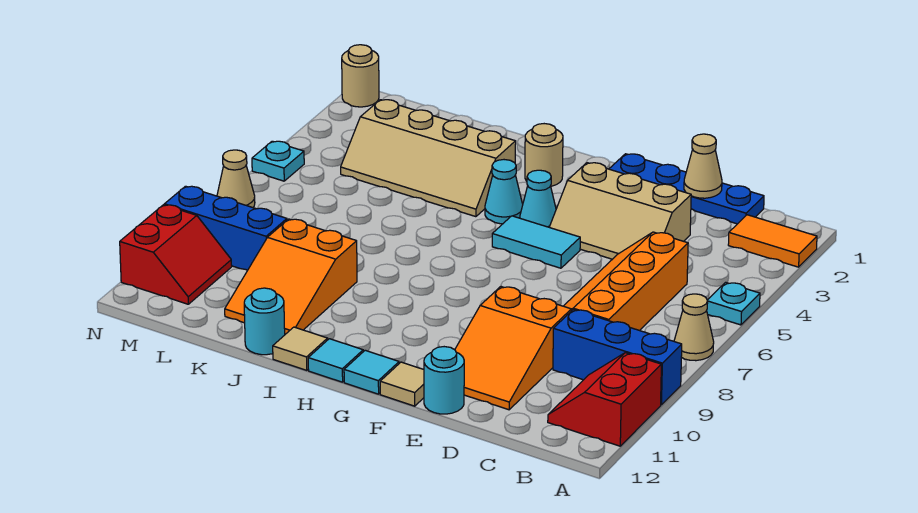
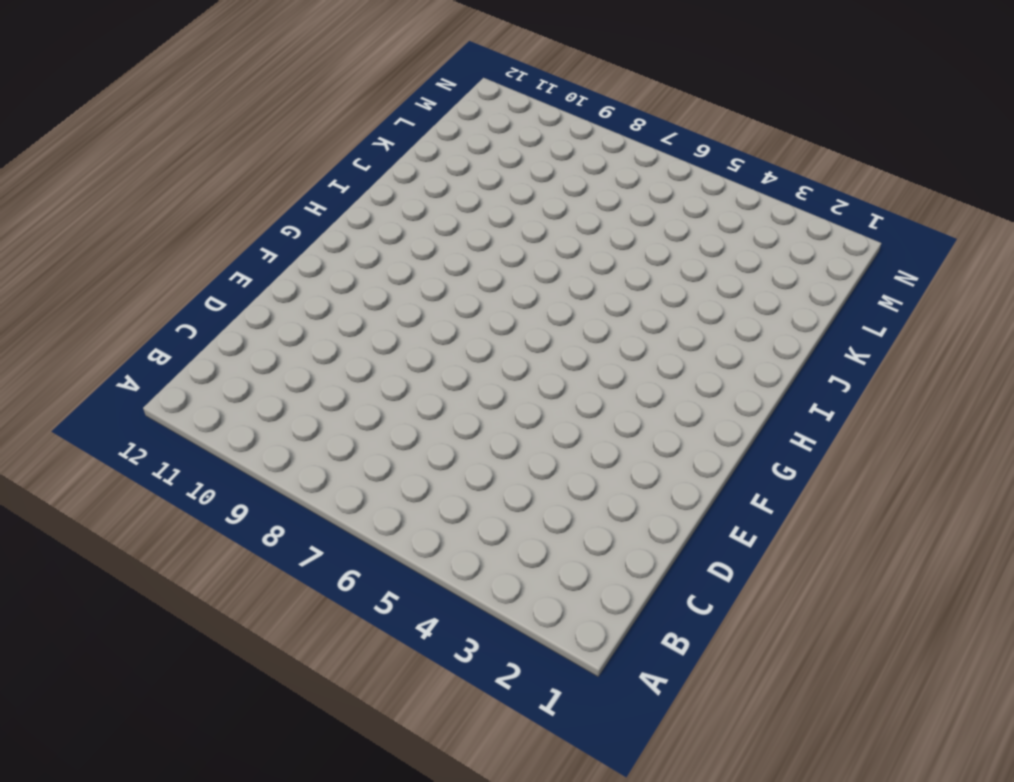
none -> orange 1x2 tile [728,215,817,267]
none -> cyan 1x1 plate [707,282,760,325]
none -> tan 1x1 cone [674,294,714,361]

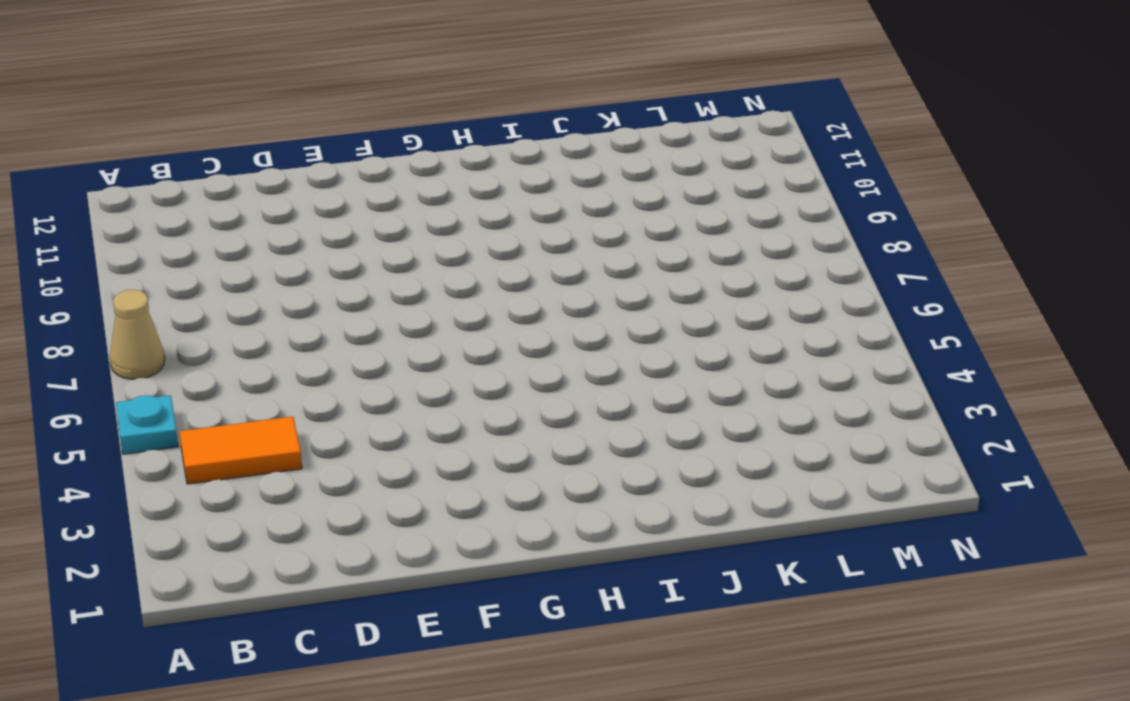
orange 1x2 tile [179,417,302,484] -> orange 1x2 tile moved to [728,215,817,267]
none -> blue 1x3 brick [553,310,682,405]
none -> red 2x2 slope [548,353,661,446]
none -> blue 1x4 plate [609,154,764,224]

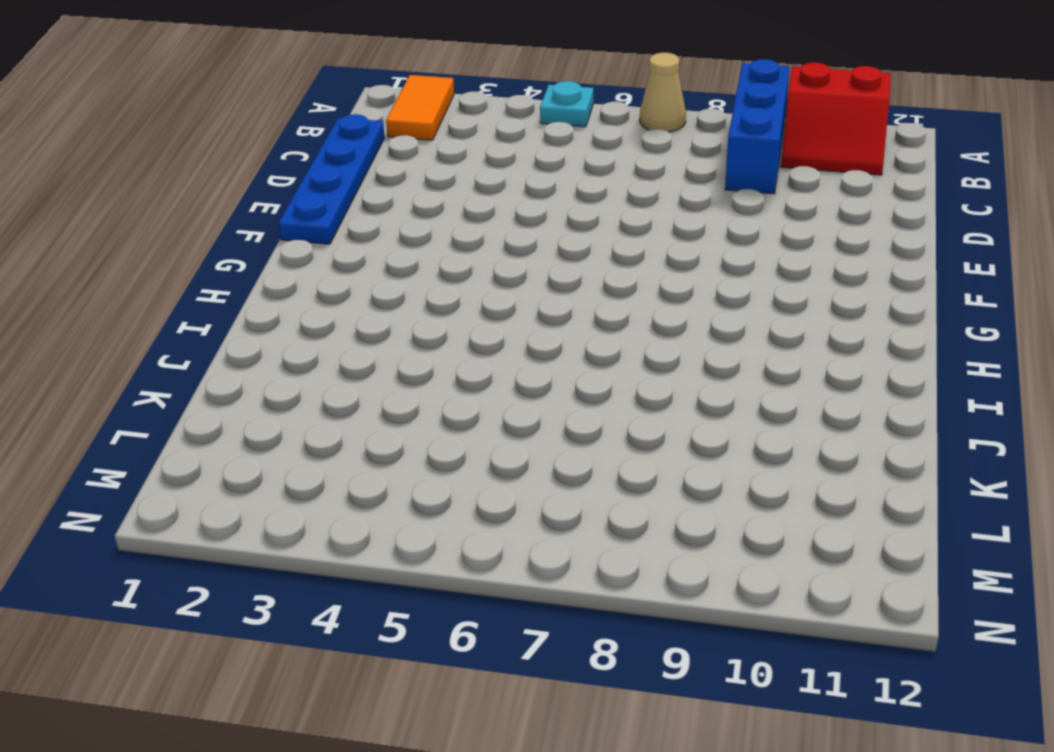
none -> orange 2x4 slope [564,232,688,331]
none -> tan 2x3 slope [549,163,691,259]
none -> orange 2x3 slope [455,287,571,410]

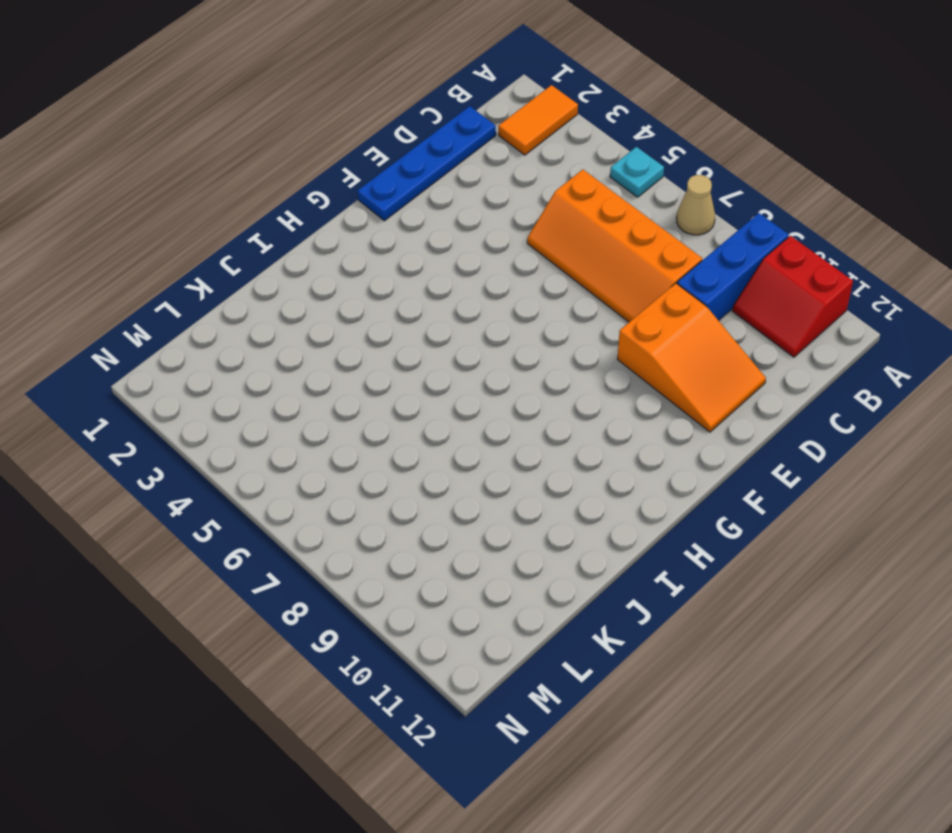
none -> tan 2x3 slope [549,163,691,259]
none -> cyan 1x1 round brick [424,347,464,414]
none -> cyan 1x2 tile [492,216,580,268]

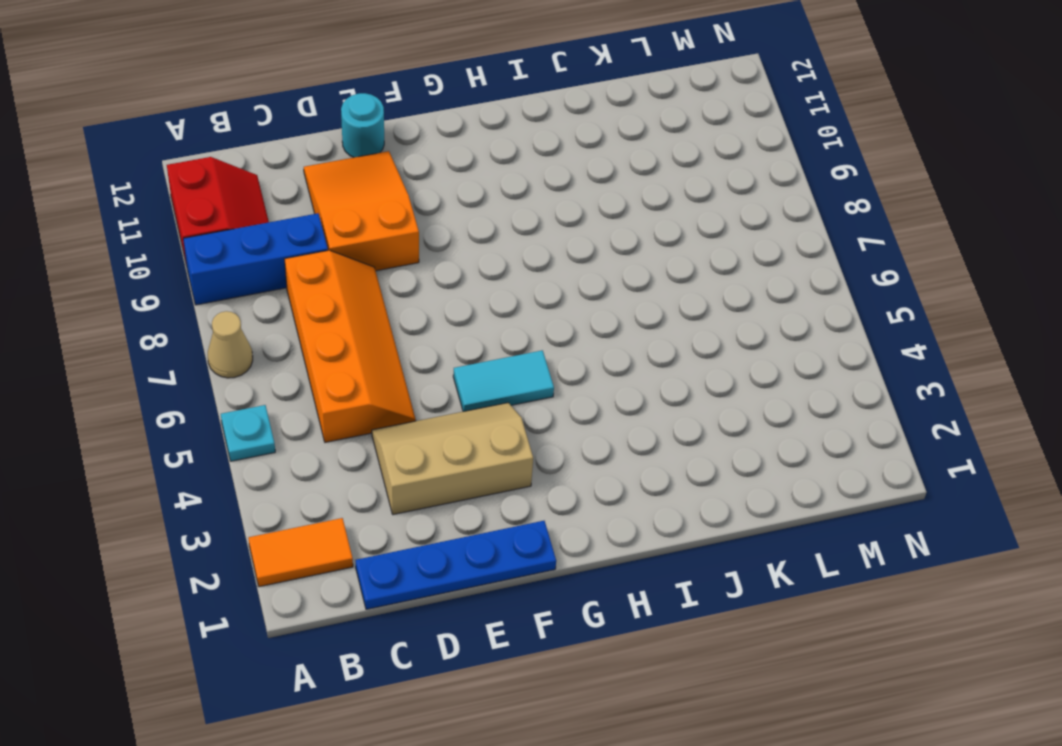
none -> tan 1x1 tile [380,362,424,406]
none -> cyan 1x1 cone [520,170,556,227]
none -> cyan 1x1 tile [344,350,399,394]

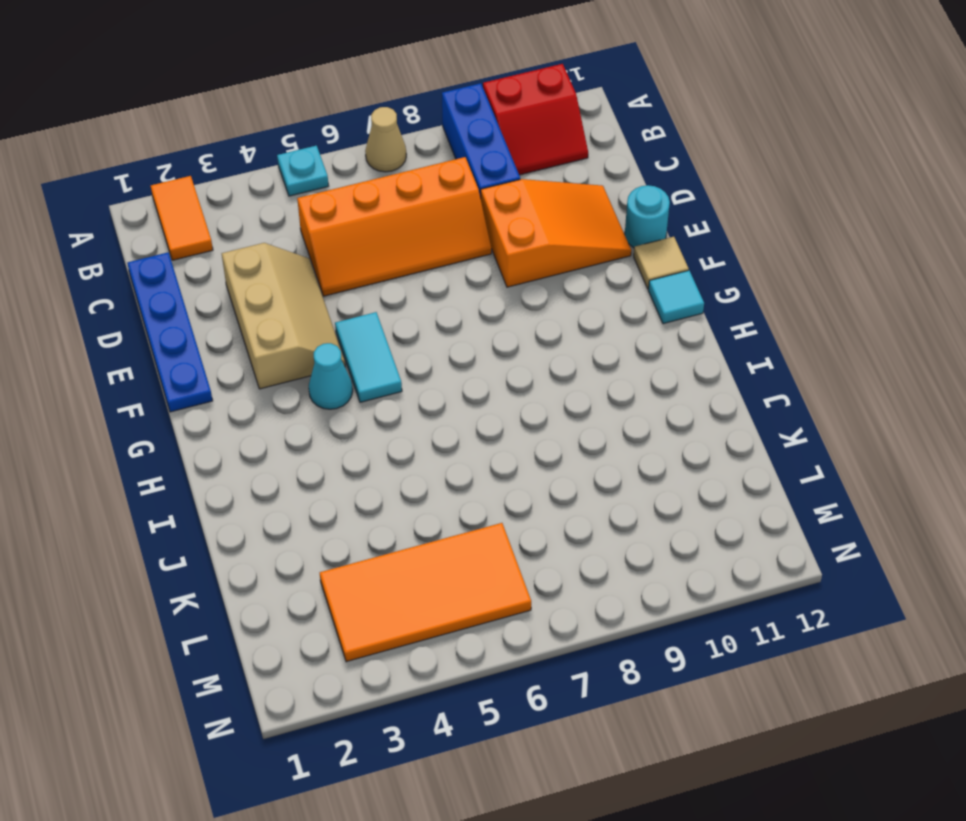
orange 2x4 tile [320,523,531,662] -> tan 2x4 slope [341,100,516,217]
none -> tan 1x1 round brick [525,124,563,186]
none -> cyan 1x1 cone [485,160,523,224]
none -> cyan 1x1 tile [308,339,363,382]

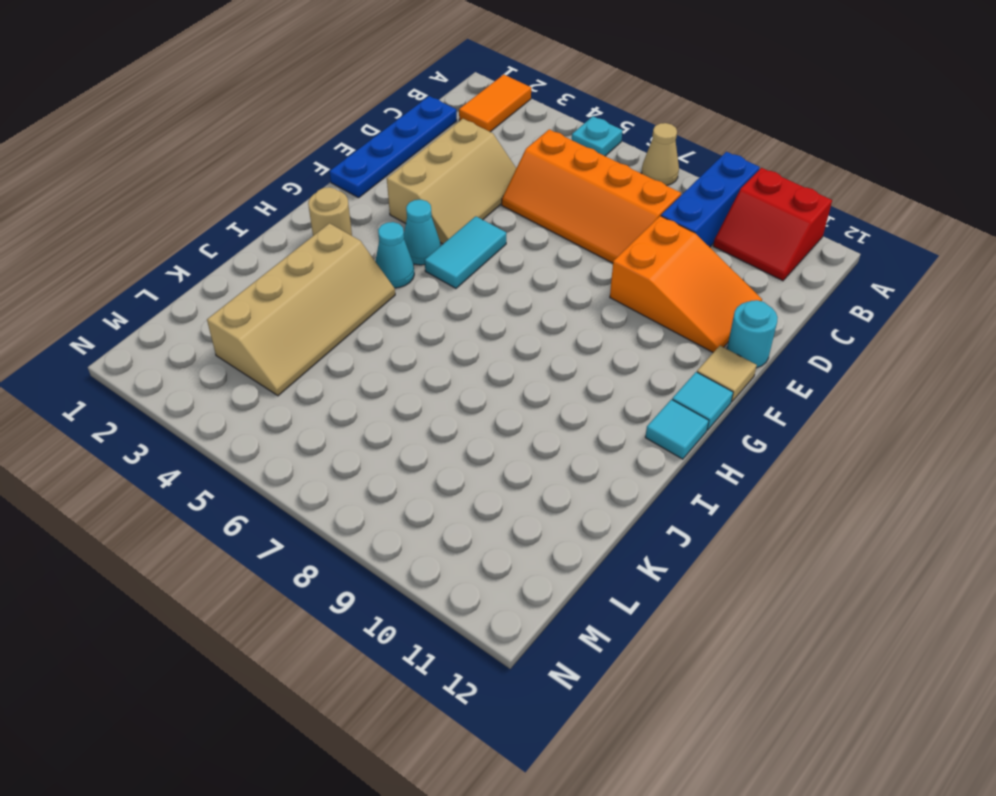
none -> tan 1x1 tile [273,327,328,370]
none -> orange 2x3 slope [225,219,357,334]
none -> cyan 1x1 round brick [244,288,285,355]

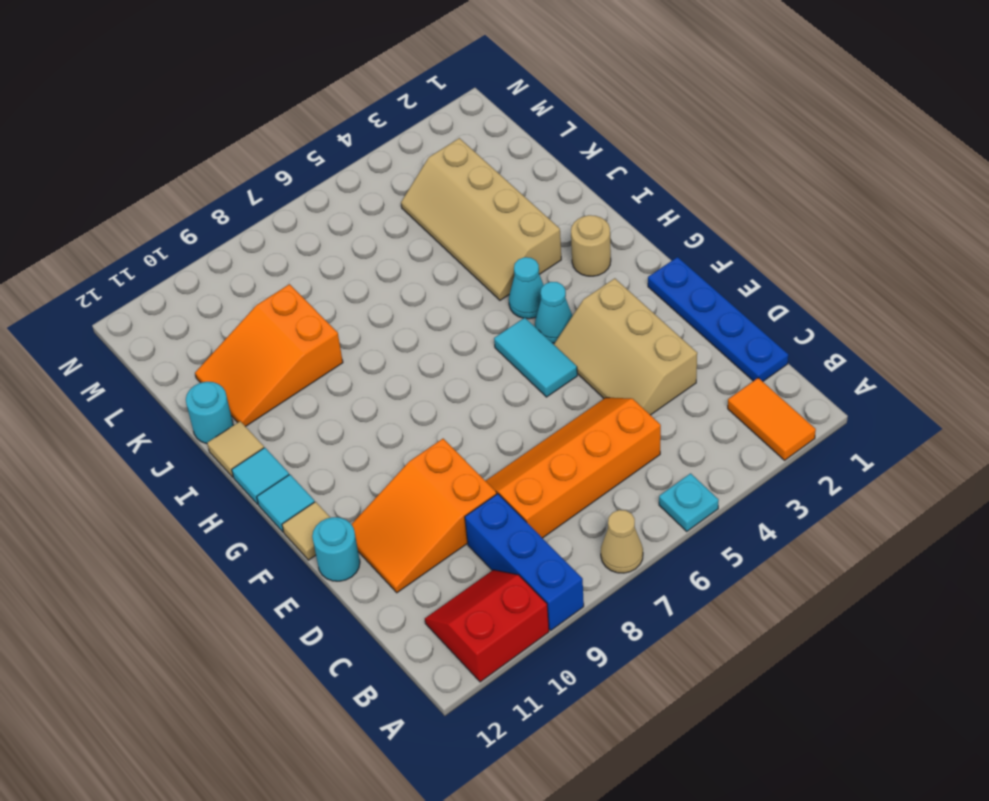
none -> blue 1x3 brick [164,186,287,270]
none -> red 2x2 slope [120,205,232,304]
none -> tan 1x1 round brick [342,45,379,107]

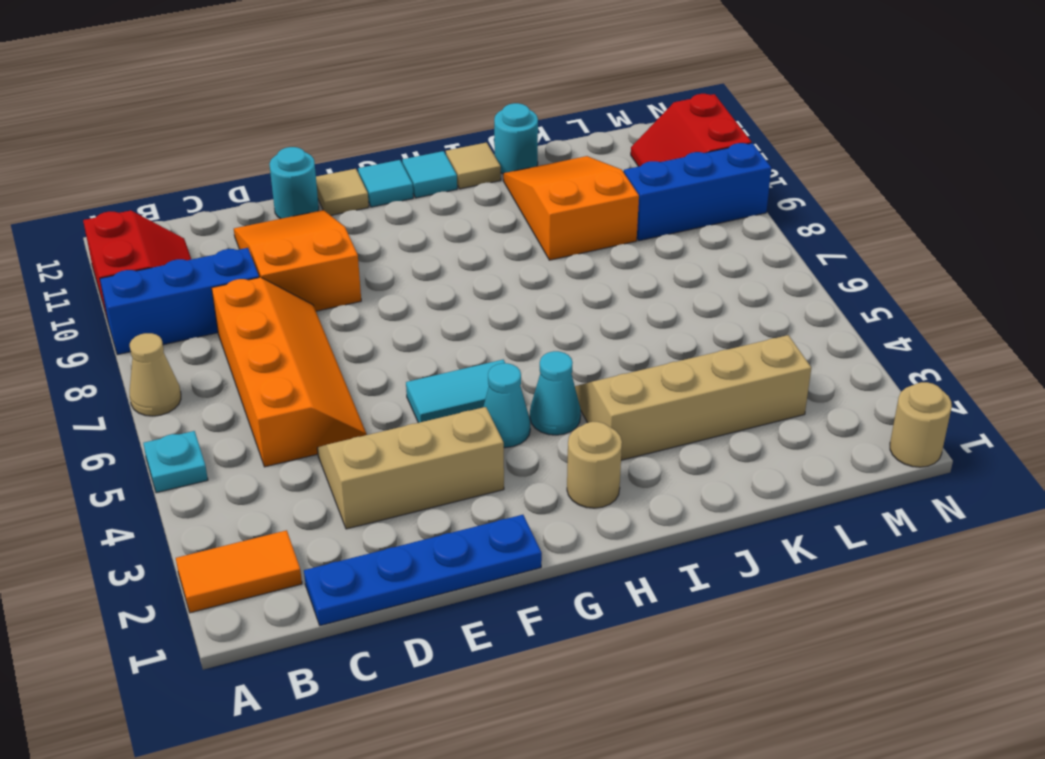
none -> cyan 1x1 plate [252,141,304,181]
none -> tan 1x1 cone [217,150,255,208]
none -> tan 1x1 cone [684,134,722,198]

